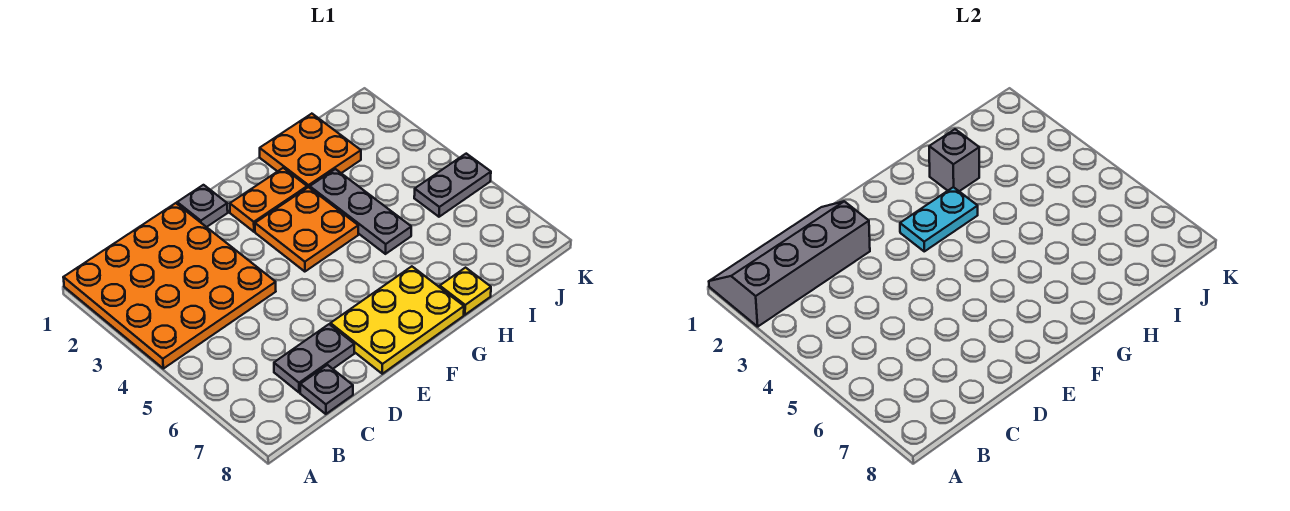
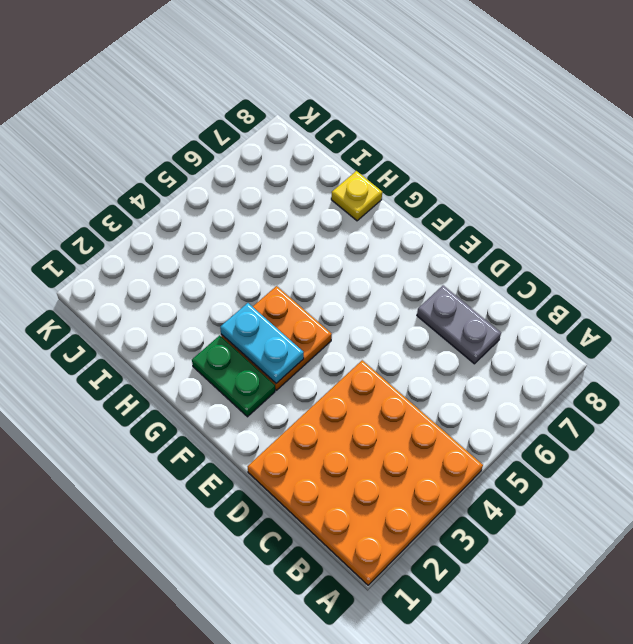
green 1x2 plate [192,335,275,417] -> orange 1x2 plate [230,168,307,232]
none -> grey 1x1 plate [300,365,353,414]
none -> grey 1x1 plate [177,185,228,227]
none -> yellow 2x3 plate [330,266,464,374]

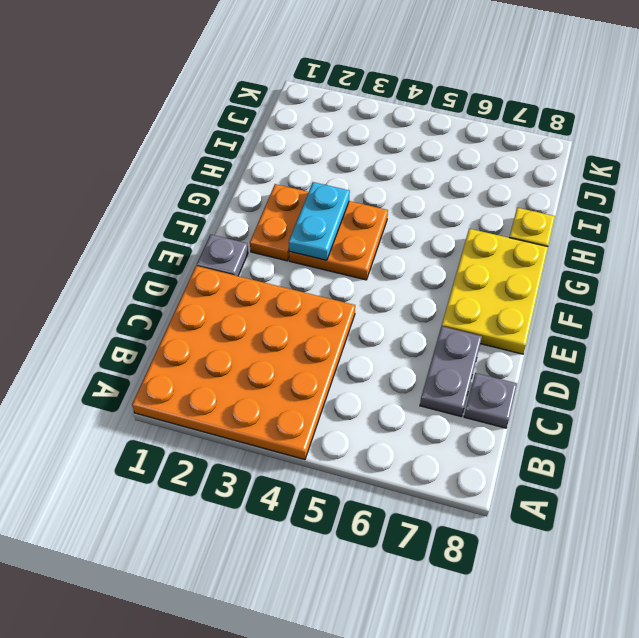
none -> orange 2x2 plate [260,114,361,188]
none -> grey 1x3 plate [310,169,411,254]
none -> grey 1x2 plate [414,154,491,217]

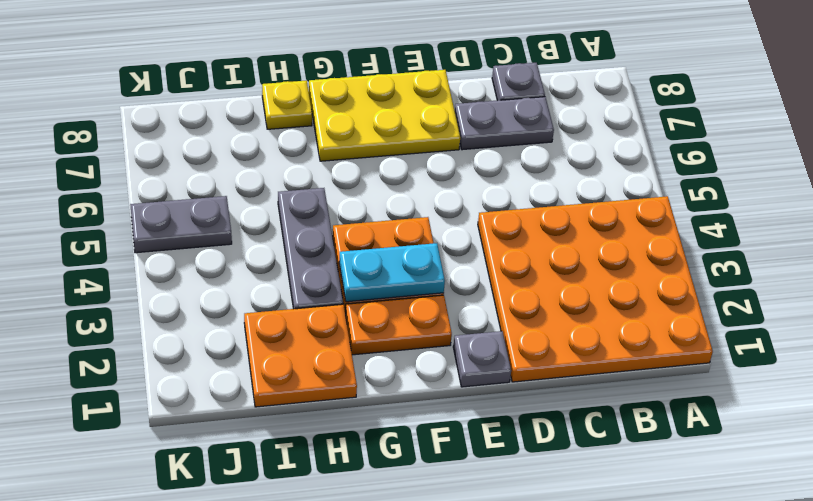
none -> grey 2x4 slope [709,201,870,327]
none -> grey 1x1 brick [929,129,979,191]

